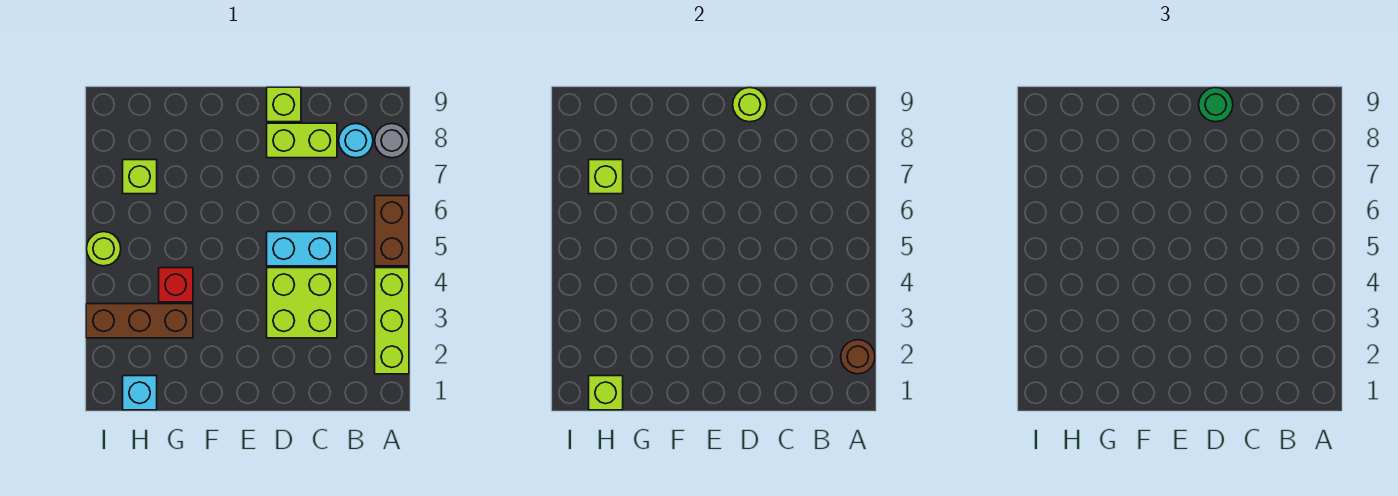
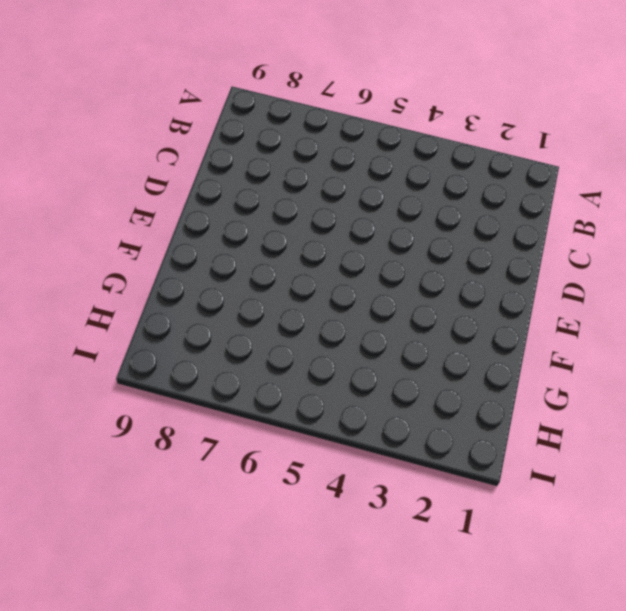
none -> lime 1x3 brick [375,268,409,374]
none -> brown 1x2 brick [375,196,409,266]
none -> grey 1x1 round brick [375,124,409,158]

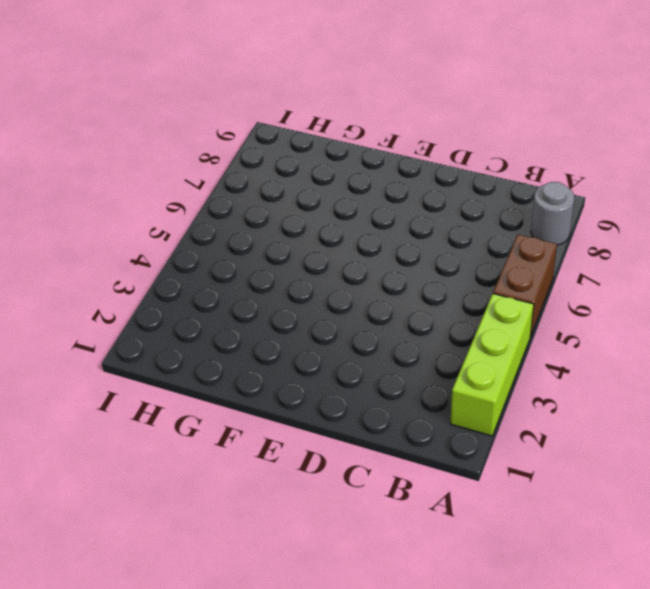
none -> cyan 1x1 round brick [339,124,373,158]
none -> lime 2x2 brick [267,268,337,338]
none -> cyan 1x2 brick [267,232,337,266]

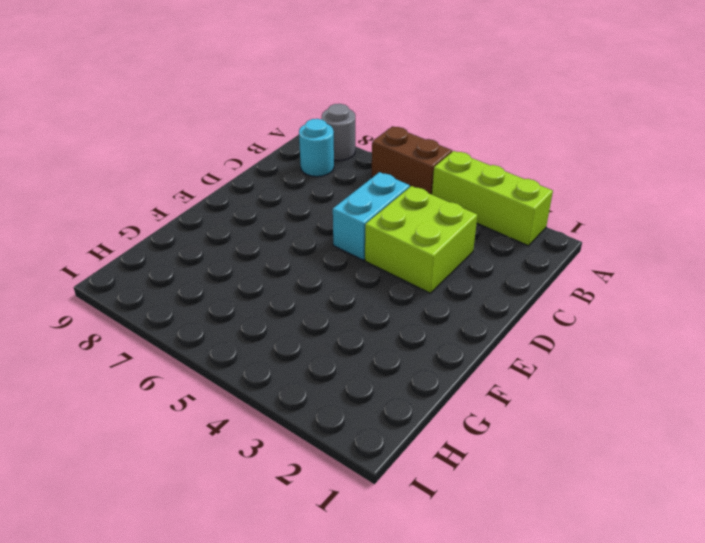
none -> lime 1x2 brick [267,123,337,158]
none -> lime 1x1 brick [267,87,301,122]
none -> brown 1x3 brick [86,304,193,338]

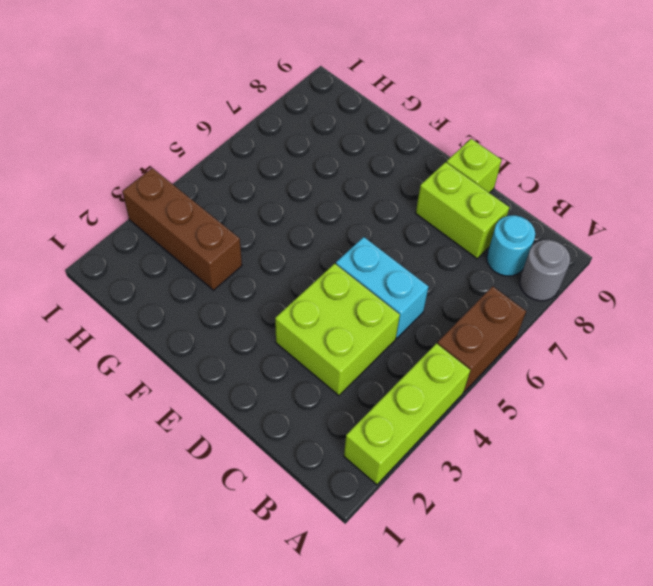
none -> red 1x1 brick [159,268,193,302]
none -> cyan 1x1 brick [123,376,157,410]
none -> lime 1x1 brick [123,160,157,194]

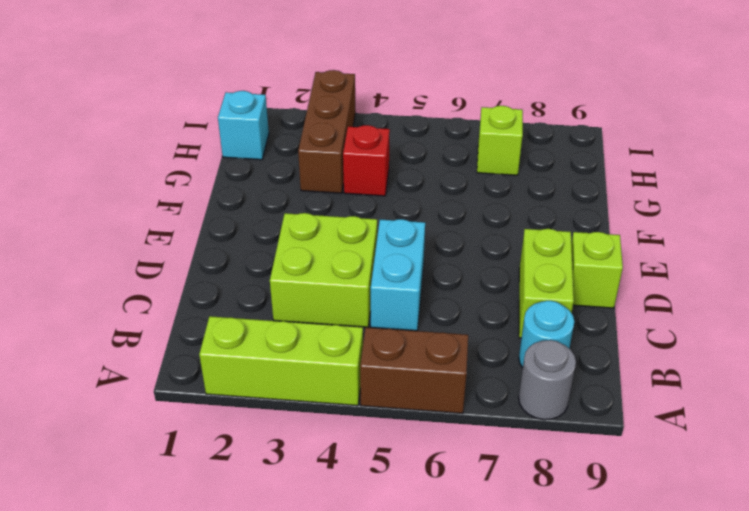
none -> lime 1x1 round brick [87,232,121,266]
none -> brown 1x1 round brick [841,340,875,374]
none -> lime 1x1 round brick [733,88,767,122]

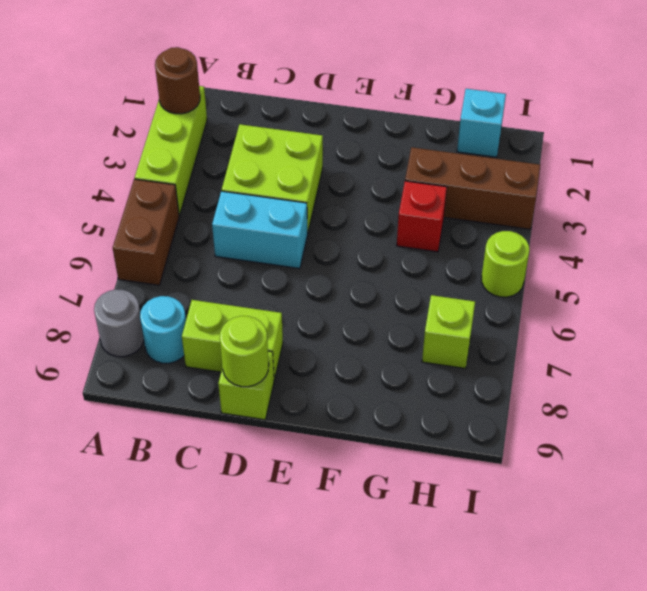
none -> lime 1x1 brick [589,376,623,410]
none -> lime 1x1 brick [589,160,623,194]
none -> green 1x1 round brick [1199,88,1233,122]

